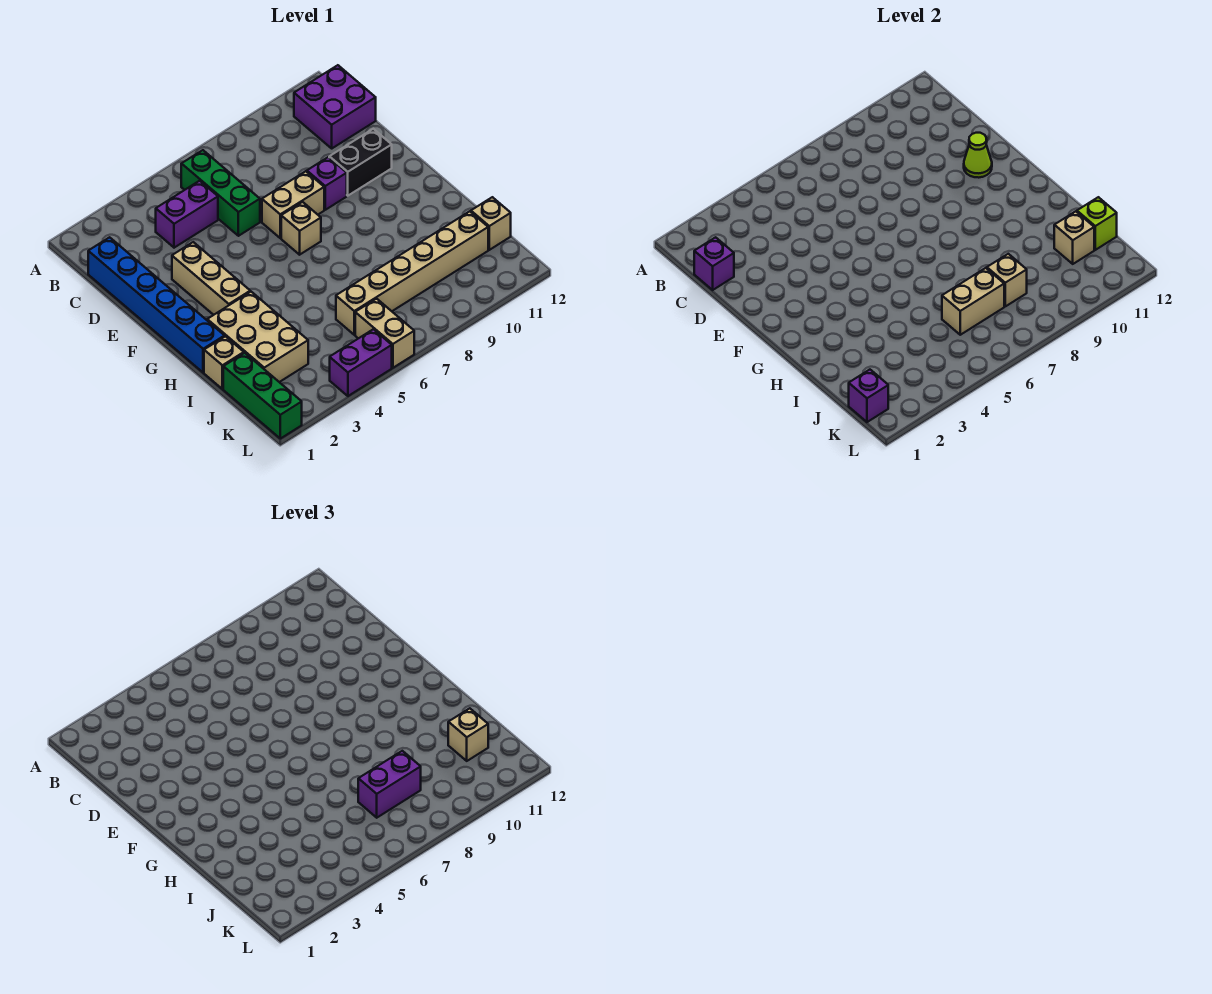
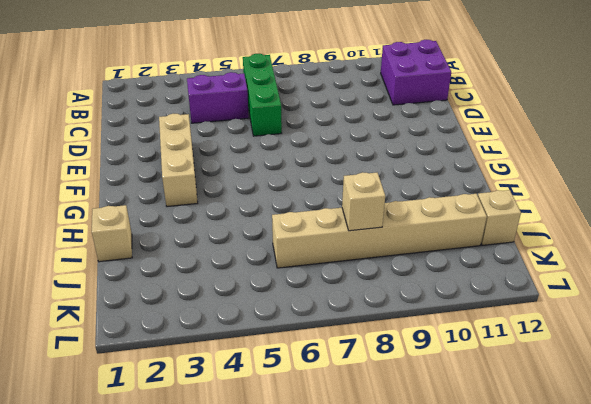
none -> blue 1x6 brick [88,237,225,373]
none -> tan 1x2 brick [262,171,324,238]
none -> purple 1x1 brick [307,157,347,210]

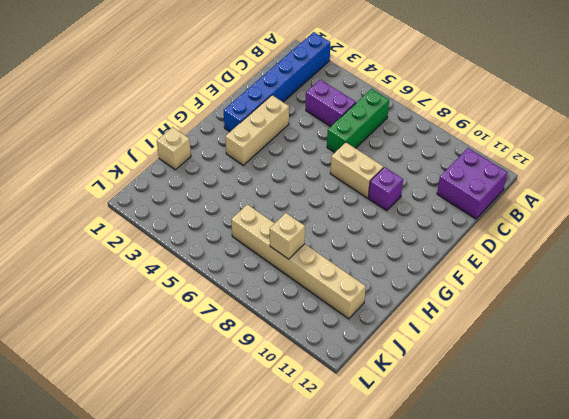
blue 1x6 brick [223,32,330,132] -> blue 1x6 brick moved to [88,237,225,373]
none -> black 1x2 brick [329,129,392,196]
none -> tan 1x1 brick [281,202,321,255]
none -> tan 2x3 brick [207,292,308,382]

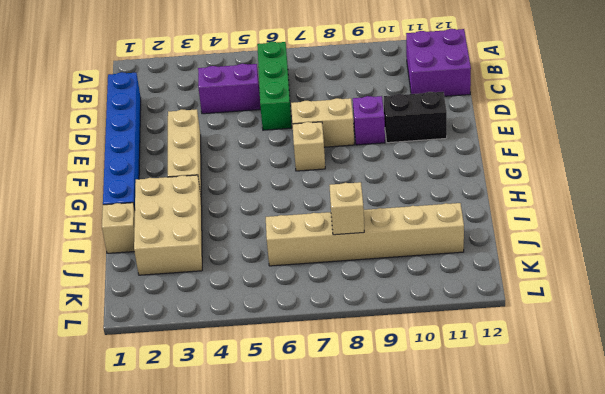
none -> green 1x3 brick [223,353,302,439]
none -> tan 1x1 brick [471,197,511,250]
none -> tan 1x2 brick [355,299,414,368]

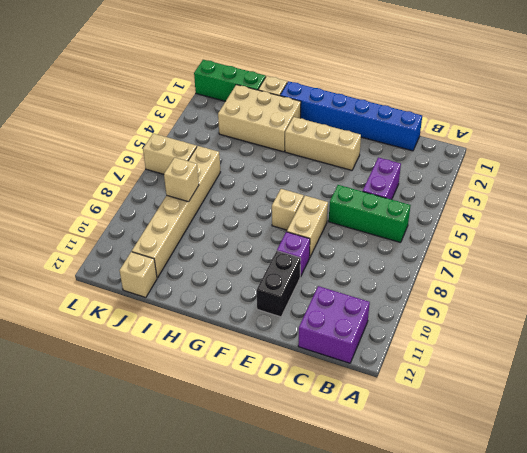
none -> purple 1x2 brick [330,329,392,396]
none -> purple 1x1 brick [694,237,734,290]
none -> lime 1x1 cone [964,133,992,178]

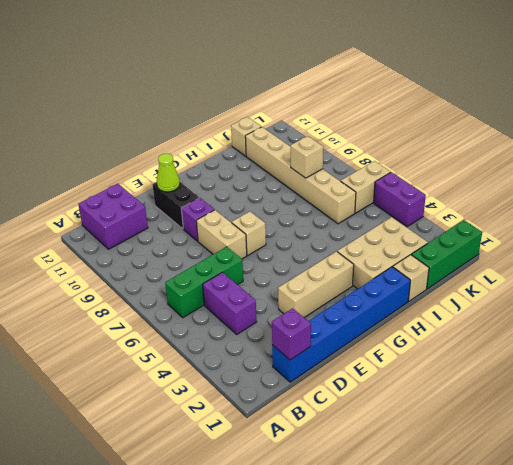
none -> tan 1x2 brick [942,268,1004,335]
none -> tan 1x1 brick [1054,211,1094,264]
none -> lime 1x1 brick [1077,197,1117,250]

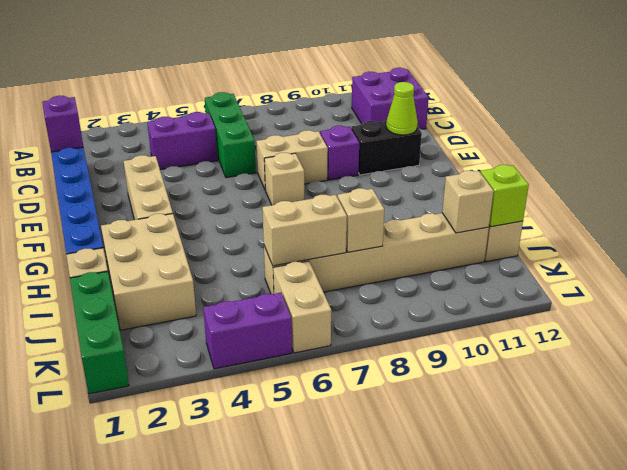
none -> purple 1x1 brick [849,370,888,422]
none -> purple 1x2 brick [358,751,421,818]
none -> tan 1x1 brick [448,708,488,761]

